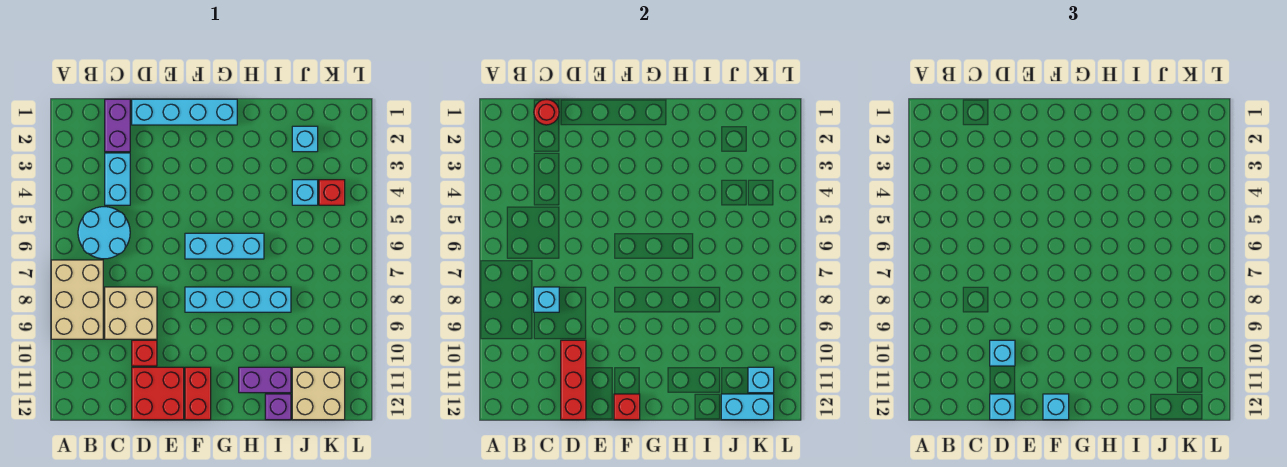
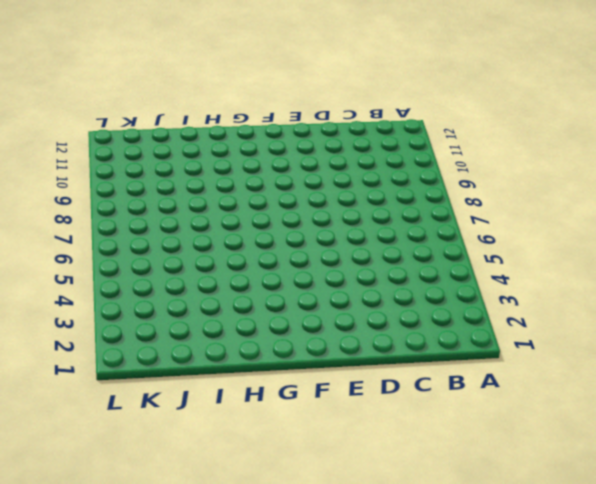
none -> tan 2x3 brick [51,260,103,339]
none -> cyan 2x2 round brick [78,207,130,259]
none -> purple 1x2 brick [105,99,130,152]

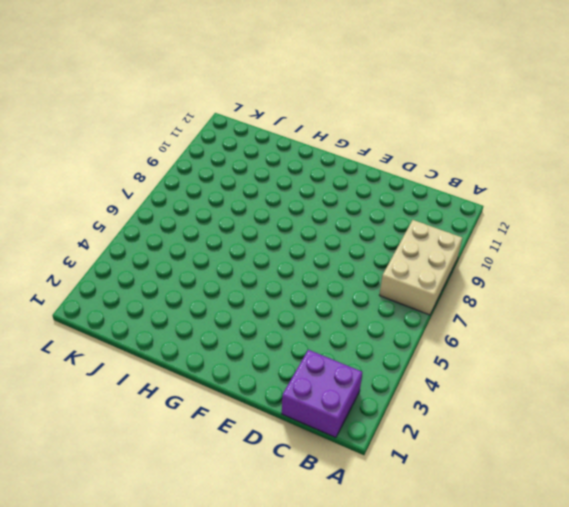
purple 2x2 brick [282,350,362,438] -> purple 1x2 brick [105,99,130,152]
none -> cyan 2x2 round brick [78,207,130,259]
none -> cyan 1x2 brick [105,153,130,205]
none -> tan 2x2 brick [105,287,157,339]

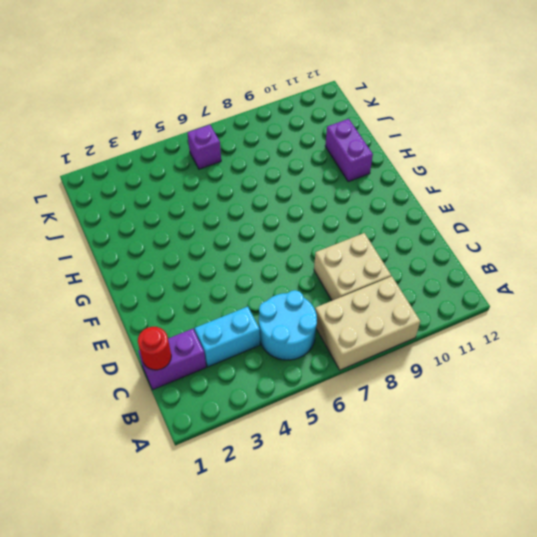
purple 1x1 brick [188,125,221,169] -> purple 1x1 brick moved to [265,394,291,420]
none -> cyan 1x4 brick [132,99,237,125]
none -> red 1x1 brick [132,340,157,366]
none -> red 2x2 brick [132,367,184,420]

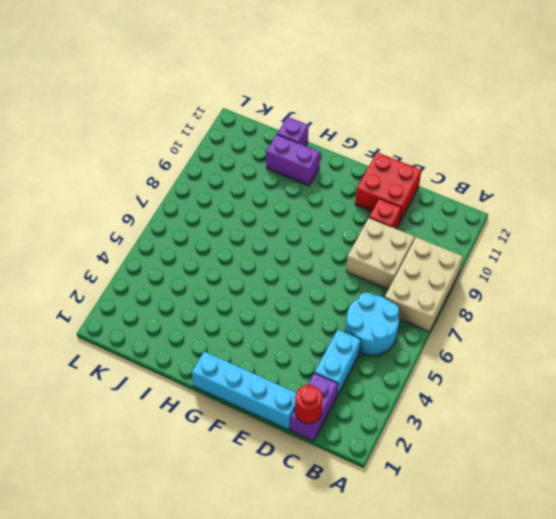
none -> cyan 1x3 brick [185,233,264,259]
none -> cyan 1x4 brick [185,287,291,312]
none -> red 1x2 brick [185,367,211,420]

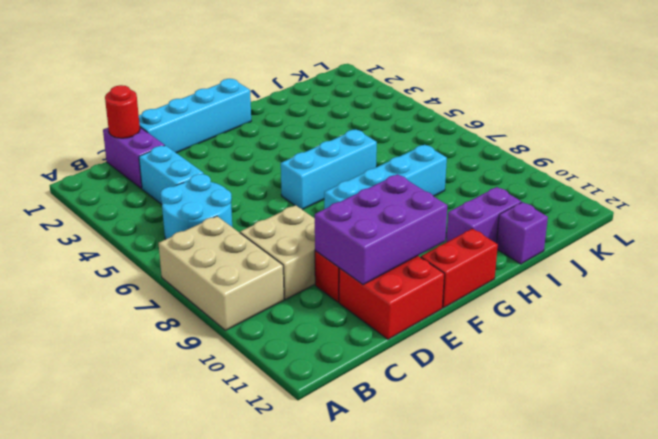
purple 2x3 brick [315,174,448,284] -> red 1x3 brick [561,340,586,420]
red 1x2 brick [421,229,498,308] -> red 1x2 brick turned to [185,367,211,420]
none -> cyan 1x1 brick [292,126,318,152]
none -> cyan 1x1 brick [292,180,318,205]
none -> tan 2x2 brick [292,367,345,420]

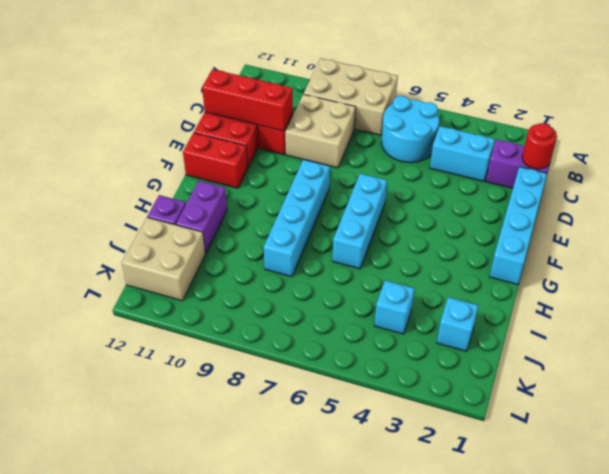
none -> red 1x1 brick [319,180,345,205]
none -> cyan 1x1 brick [534,287,559,312]
none -> red 1x1 brick [614,394,640,420]

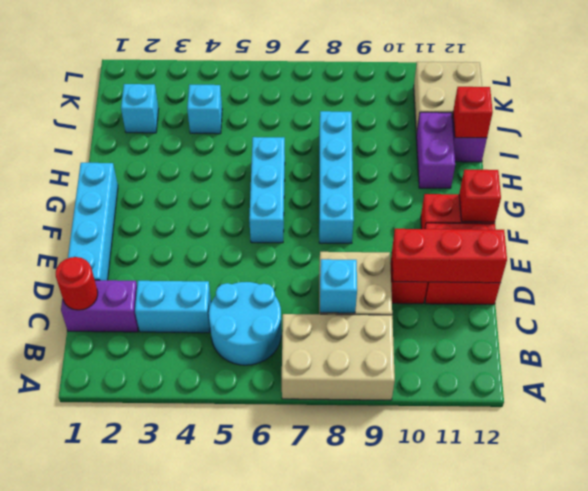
red 1x1 brick [453,87,493,138] -> red 1x1 brick moved to [319,180,345,205]
none -> cyan 1x2 brick [721,394,774,420]
none -> cyan 1x1 brick [748,367,774,393]
none -> cyan 1x1 brick [990,340,1015,366]

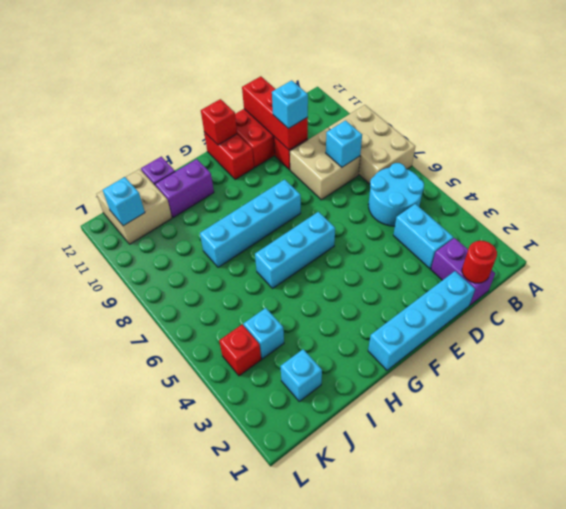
none -> cyan 1x2 brick [721,394,774,420]
none -> cyan 1x1 brick [990,394,1015,420]
none -> cyan 1x1 brick [1043,394,1069,420]

